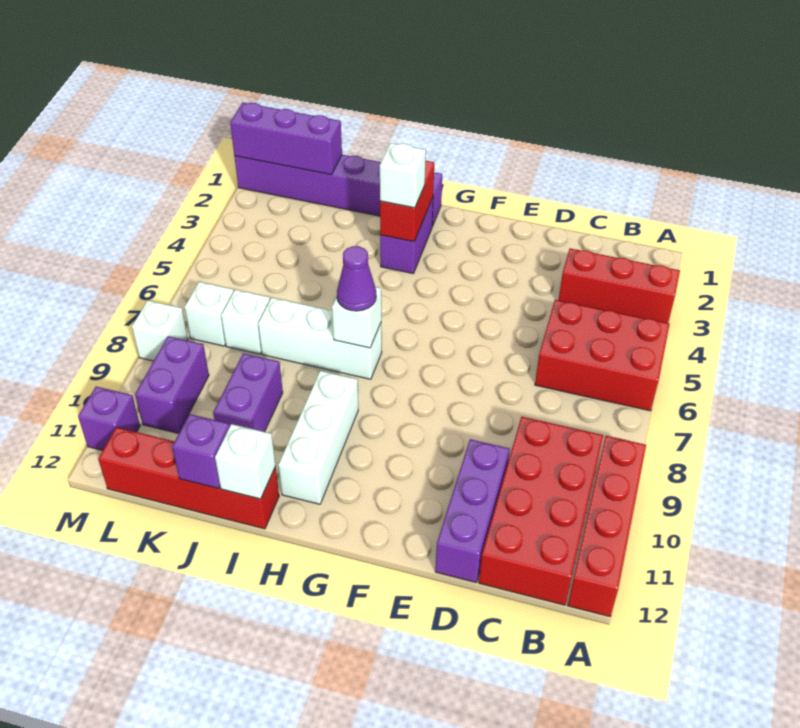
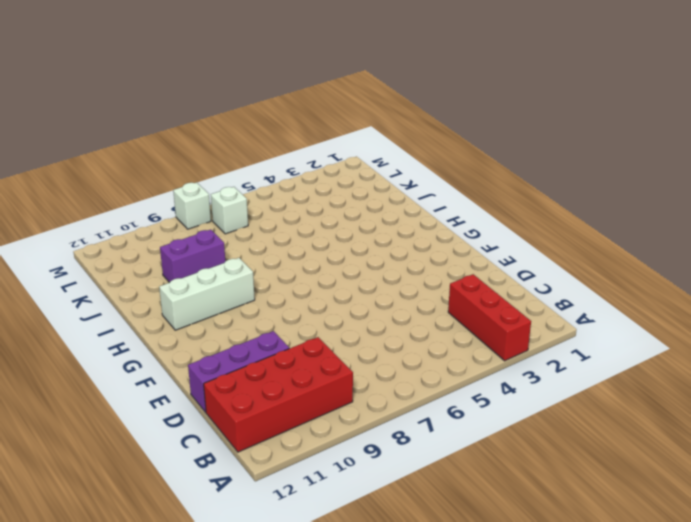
none -> red 2x3 brick [535,300,670,411]
none -> red 1x4 brick [568,436,646,617]
none -> purple 1x6 brick [234,155,442,226]

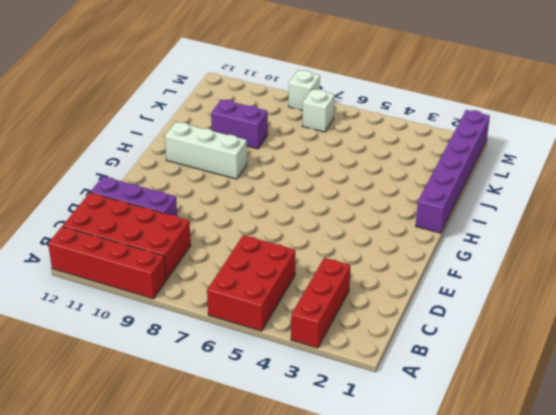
none -> purple 1x2 brick [380,198,433,273]
none -> white 1x3 brick [258,298,382,379]
none -> red 1x4 brick [98,427,279,529]

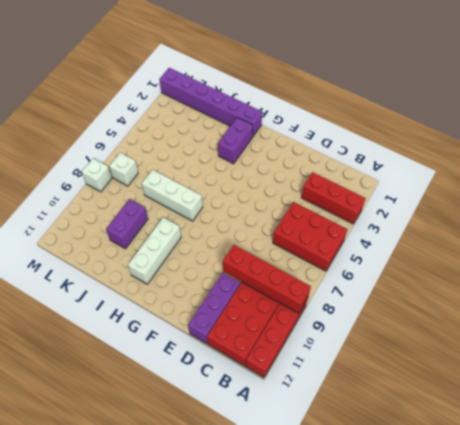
red 1x4 brick [223,245,311,313] -> red 1x4 brick moved to [98,427,279,529]
none -> white 1x1 brick [221,290,270,354]
none -> purple 1x2 brick [135,336,209,433]
none -> purple 1x1 brick [78,387,140,450]

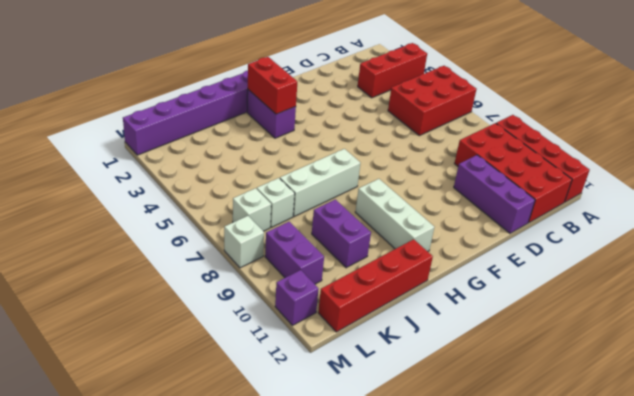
none -> white 1x1 brick [332,287,381,348]
none -> white 1x1 brick [215,424,276,499]
none -> purple 1x1 brick [172,414,230,488]

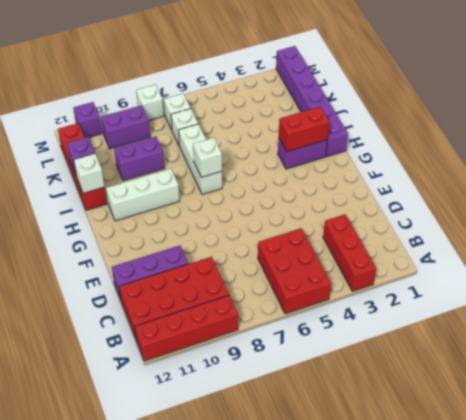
none -> purple 1x3 brick [230,103,342,175]
none -> white 1x1 brick [380,143,426,208]
none -> purple 1x1 cone [337,246,376,311]

